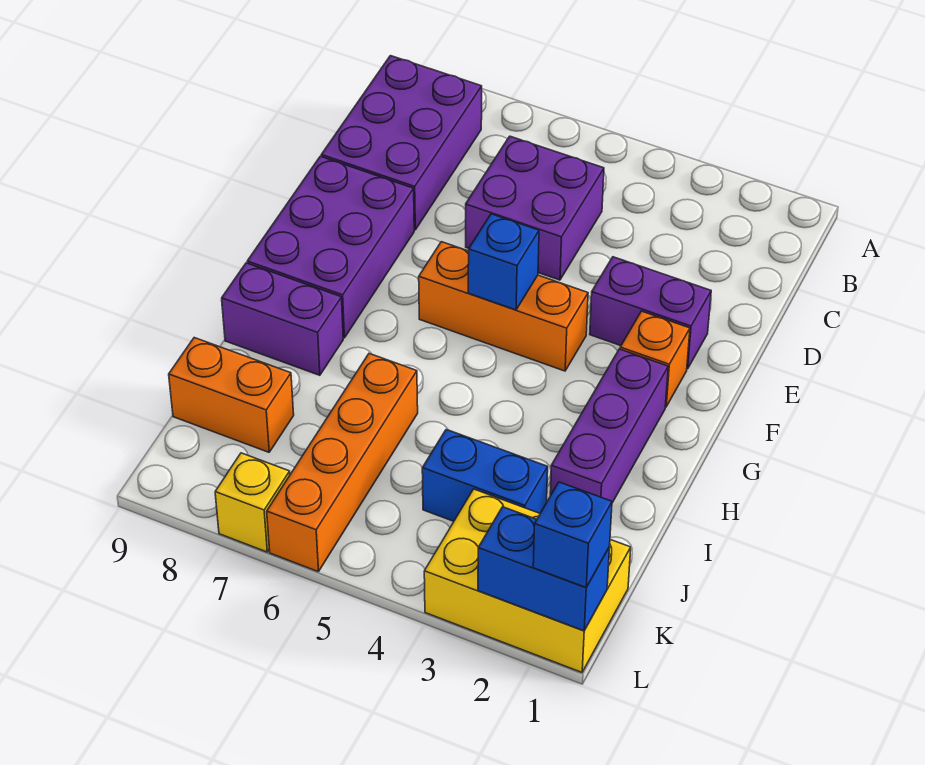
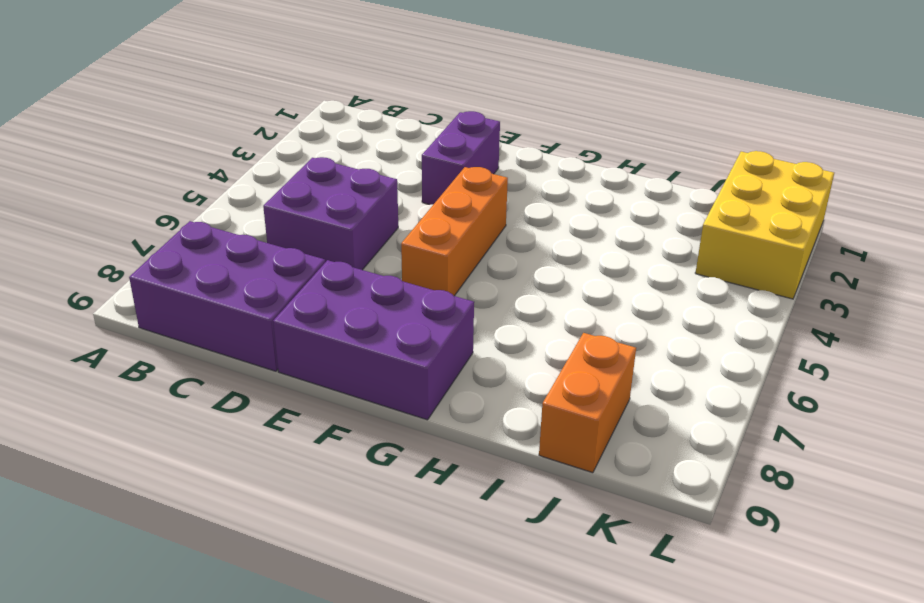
none -> orange 1x1 brick [620,311,690,407]
none -> purple 1x3 brick [550,349,668,503]
none -> purple 1x2 brick [222,263,343,375]

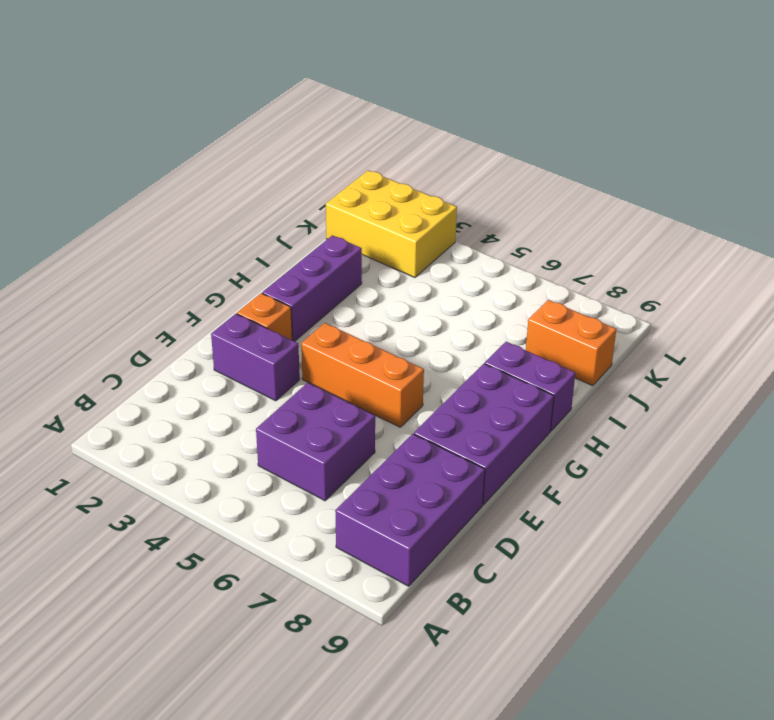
none -> orange 1x4 brick [267,354,418,572]
none -> blue 1x2 brick [422,430,548,521]
none -> yellow 1x1 brick [215,453,290,552]

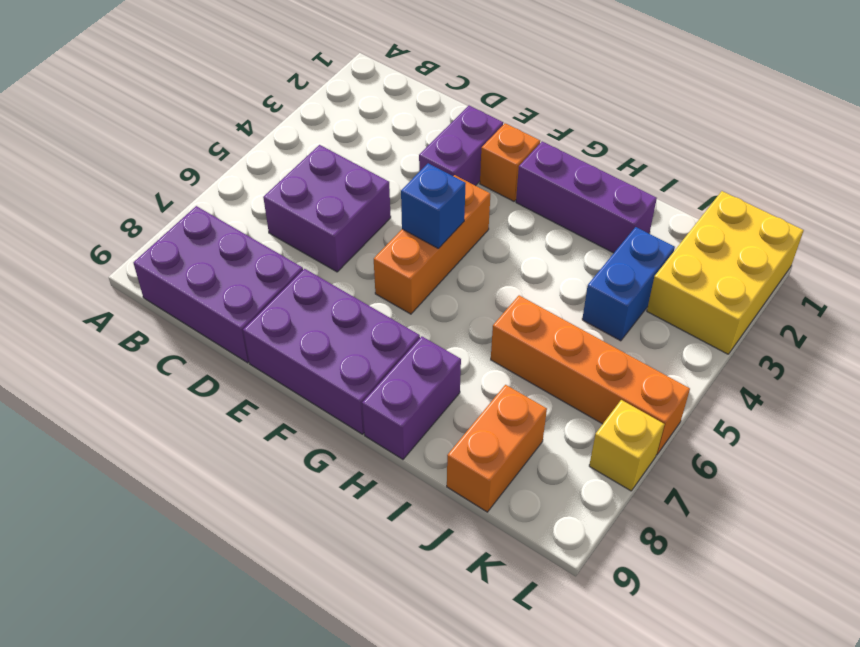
none -> blue 1x2 brick [478,507,610,631]
none -> blue 1x1 brick [533,482,612,587]

